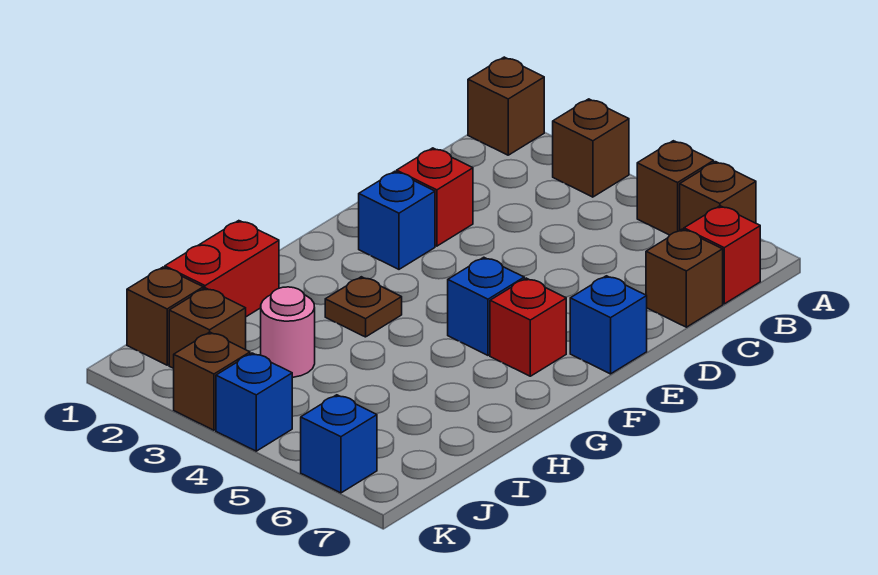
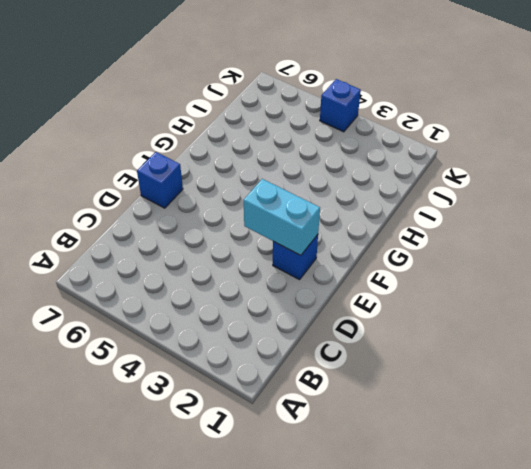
cyan 1x2 brick [244,179,320,255] -> none
none -> brown 1x1 brick [468,57,544,155]
none -> brown 1x1 brick [553,99,629,197]
none -> brown 1x1 brick [637,141,714,235]

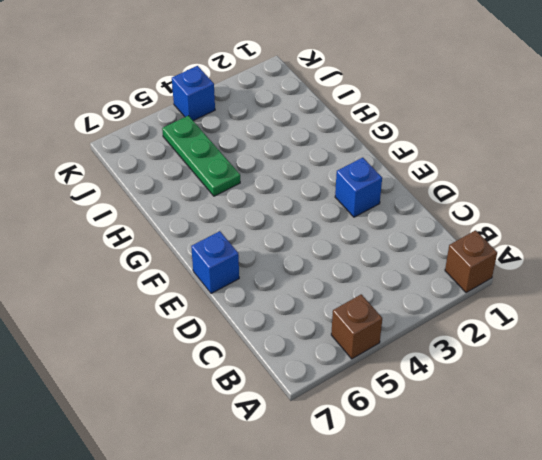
green 1x3 plate [162,116,240,196] -> none
none -> brown 1x1 brick [553,99,629,197]
none -> brown 1x1 brick [680,162,756,230]
none -> red 1x1 brick [684,206,760,304]

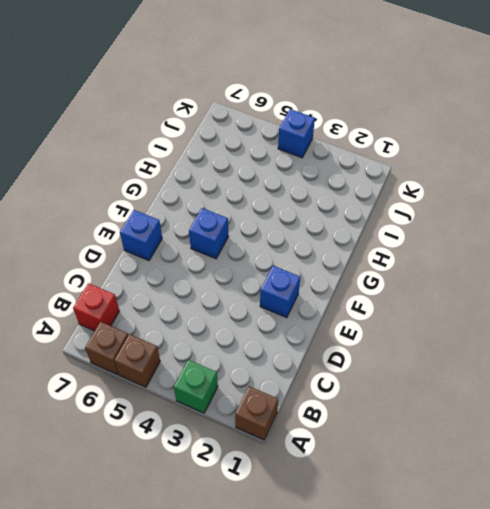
green 1x1 brick [174,360,218,413] -> brown 1x1 brick [553,99,629,197]
none -> brown 1x1 brick [646,229,723,327]
none -> red 1x1 brick [397,148,473,246]
none -> red 1x1 brick [490,278,566,376]

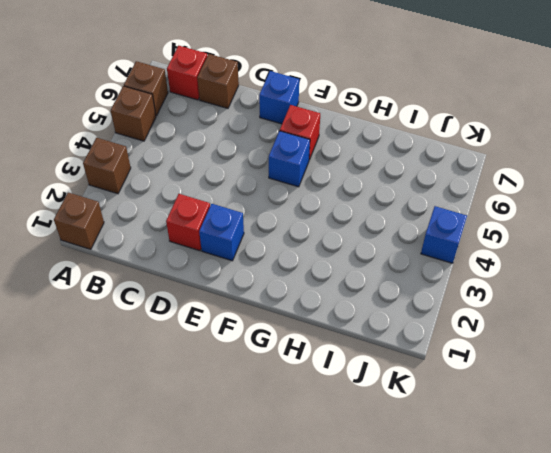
none -> brown 1x1 plate [325,277,402,337]
none -> red 1x2 brick [165,221,279,317]
none -> pink 1x1 round brick [261,287,315,377]

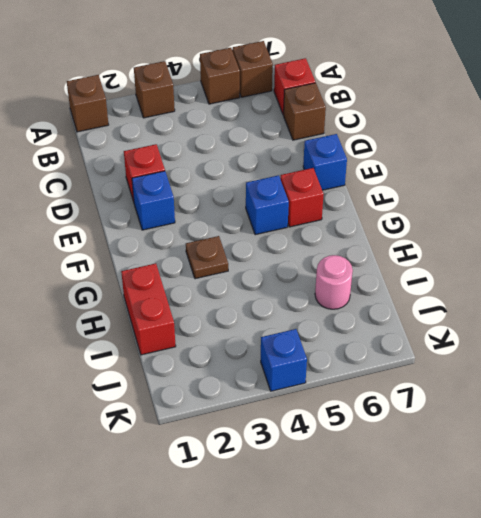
pink 1x1 round brick [315,255,353,309] -> pink 1x1 round brick moved to [261,287,315,377]
none -> brown 1x1 brick [127,267,203,365]
none -> brown 1x1 brick [169,288,246,368]
none -> brown 1x1 brick [174,332,250,430]

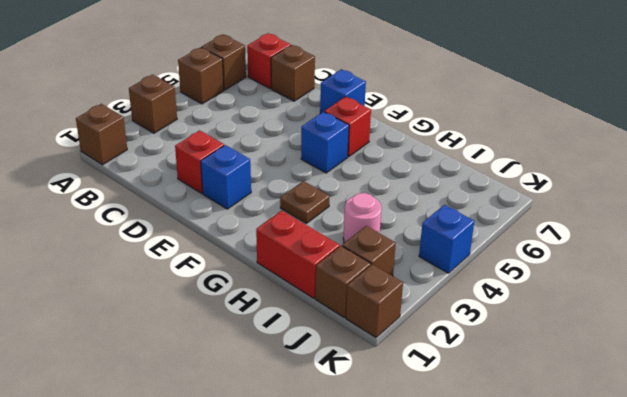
brown 1x1 brick [346,264,403,338] -> brown 1x1 brick moved to [174,332,250,430]
none -> blue 1x1 brick [301,395,377,493]

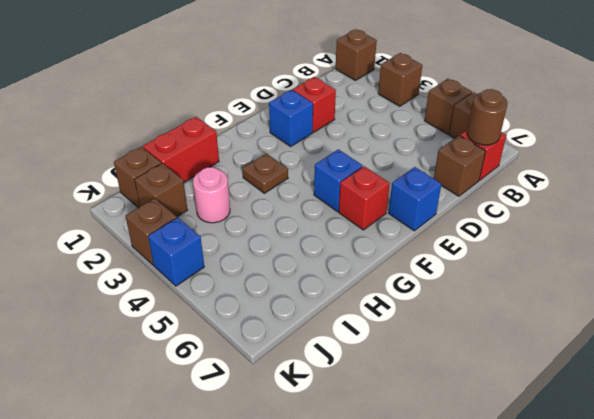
brown 1x1 round brick [467,89,508,145] -> none
none -> blue 1x1 brick [301,395,377,493]

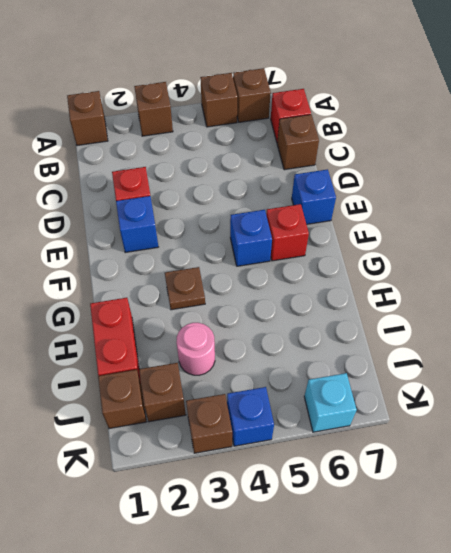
cyan 1x1 brick [304,373,357,432] -> blue 1x1 brick [301,395,377,493]

